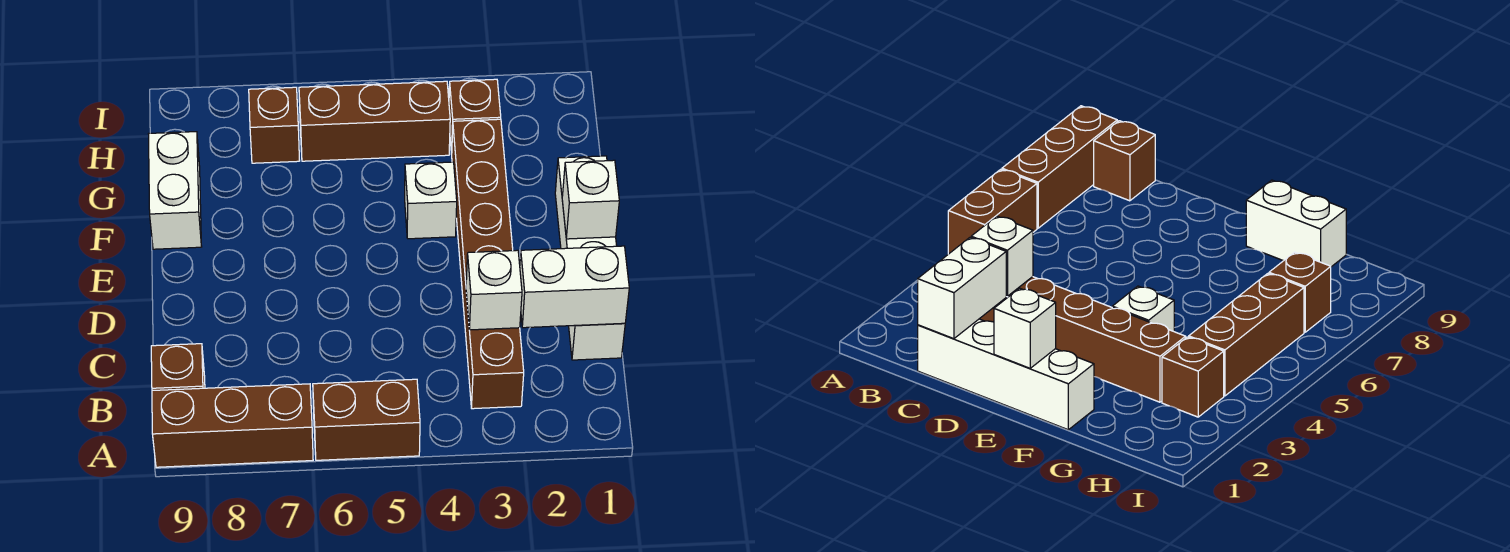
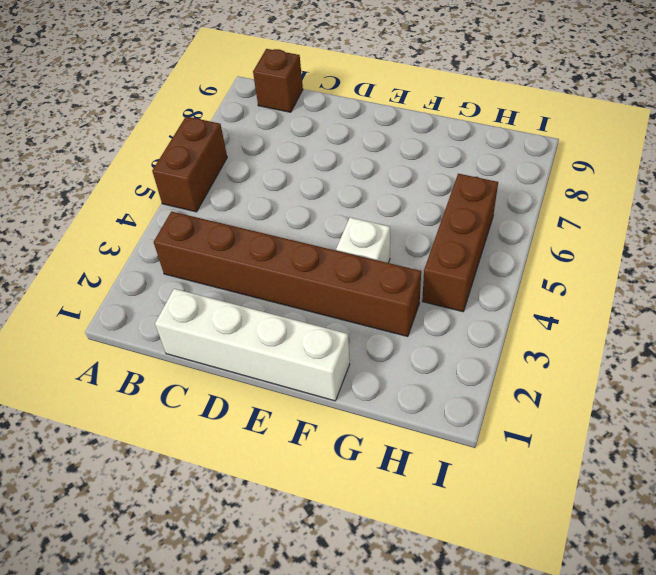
none -> brown 1x3 brick [152,384,313,467]
none -> white 1x2 brick [149,132,202,249]
none -> brown 1x1 brick [449,79,501,154]

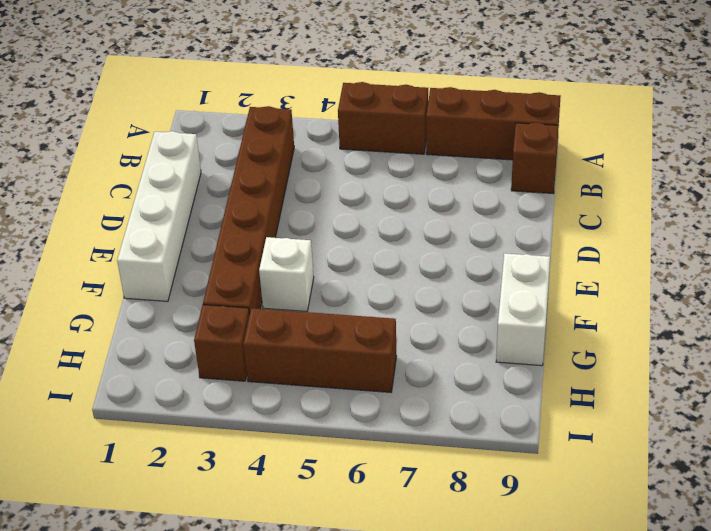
none -> brown 1x1 brick [249,87,300,163]
none -> white 1x2 brick [520,246,629,328]
none -> white 1x1 brick [466,250,522,330]

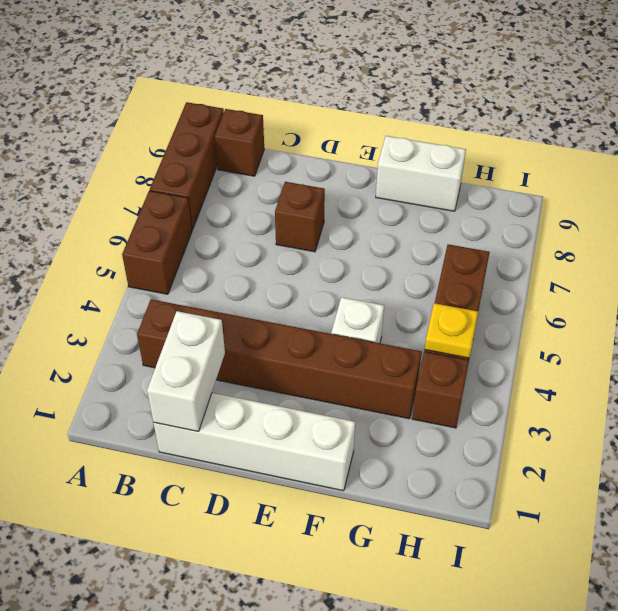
brown 1x1 brick [275,182,325,252] -> brown 1x1 brick moved to [249,87,300,163]
yellow 1x1 plate [425,303,478,358] -> none
none -> white 1x1 brick [466,250,522,330]
none -> white 1x1 brick [562,160,619,239]

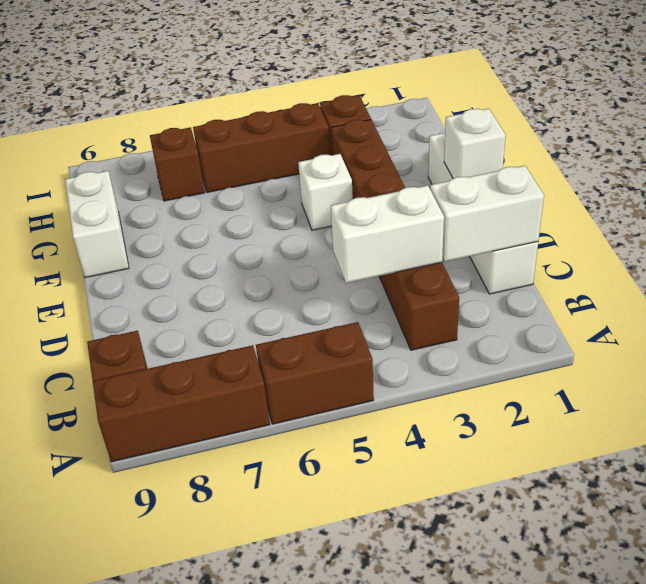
white 1x2 brick [331,185,444,283] -> white 1x1 brick [466,250,522,330]

